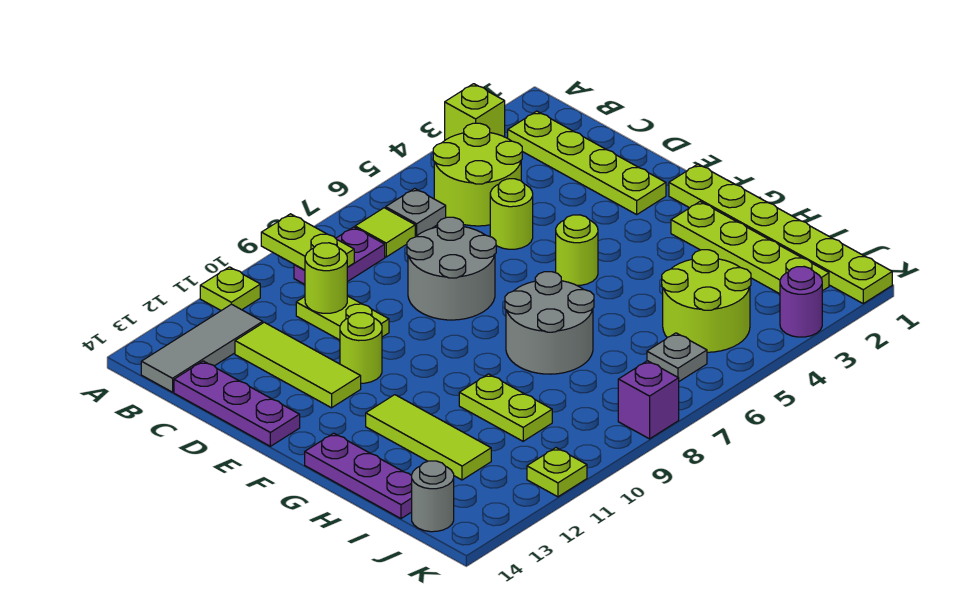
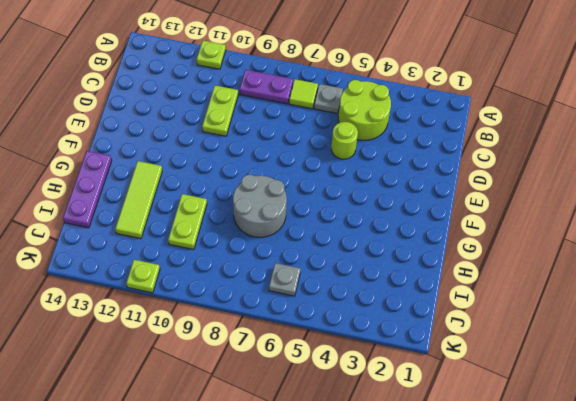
none -> lime 1x1 brick [445,84,505,140]
none -> lime 1x4 plate [508,111,666,214]
none -> grey 1x3 tile [141,304,263,392]

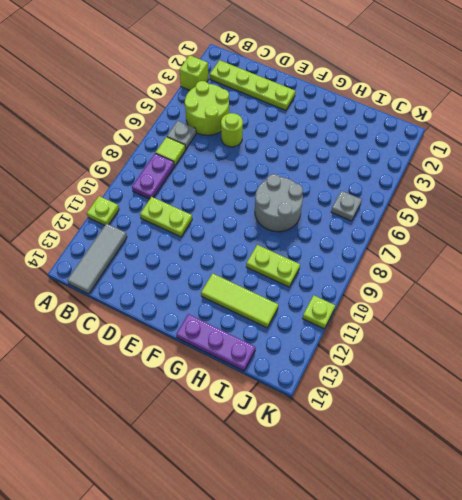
none -> lime 1x3 tile [235,322,361,408]
none -> purple 1x3 plate [174,361,300,446]
none -> grey 2x2 round brick [407,217,496,320]

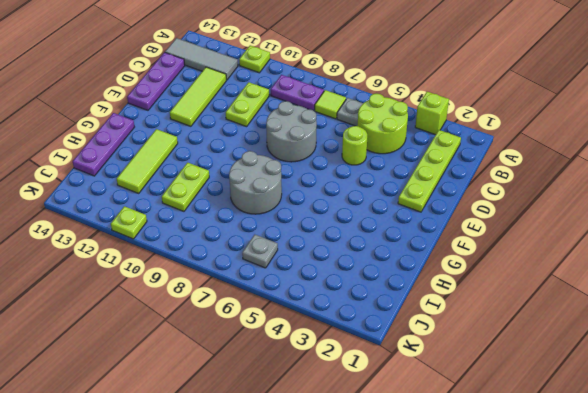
none -> lime 1x1 round brick [340,313,382,383]
none -> lime 1x6 plate [669,164,892,303]
none -> lime 1x1 round brick [556,215,598,285]

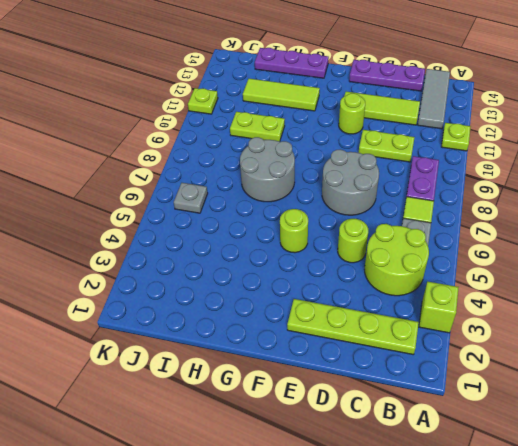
none -> lime 1x6 plate [669,164,892,303]
none -> lime 1x4 plate [671,202,829,294]
none -> lime 2x2 round brick [662,250,751,352]

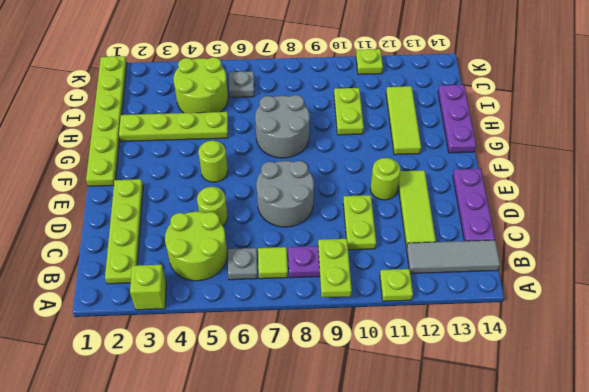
lime 1x4 plate [119,112,228,141] -> lime 1x4 plate turned to [671,202,829,294]
none -> grey 1x1 round brick [412,461,454,532]
none -> purple 1x1 round brick [780,267,822,337]
none -> purple 1x1 brick [618,361,679,439]

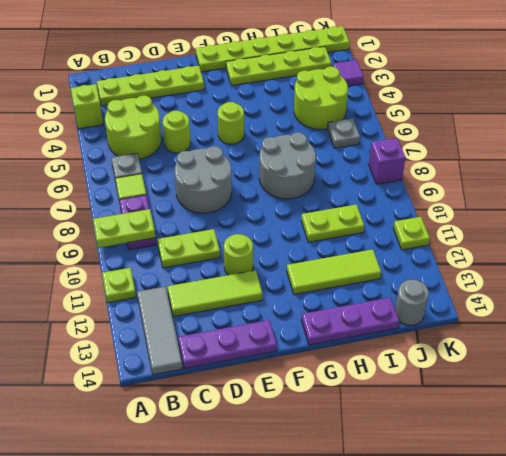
purple 1x1 tile [333,60,364,86] -> purple 1x1 round brick [780,267,822,337]
none -> lime 1x1 round brick [305,243,347,313]

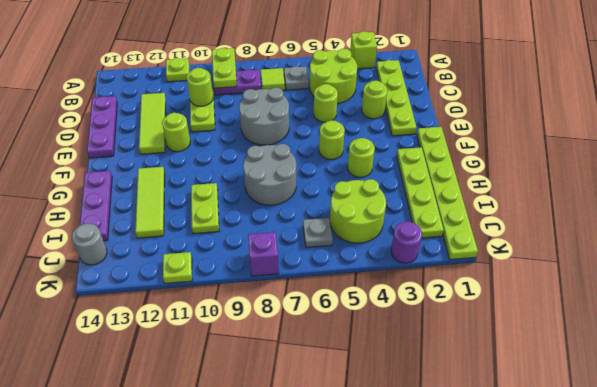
lime 1x1 round brick [362,81,387,119] -> none
lime 1x1 round brick [348,138,375,177] -> none
none -> grey 1x3 tile [141,304,263,392]

